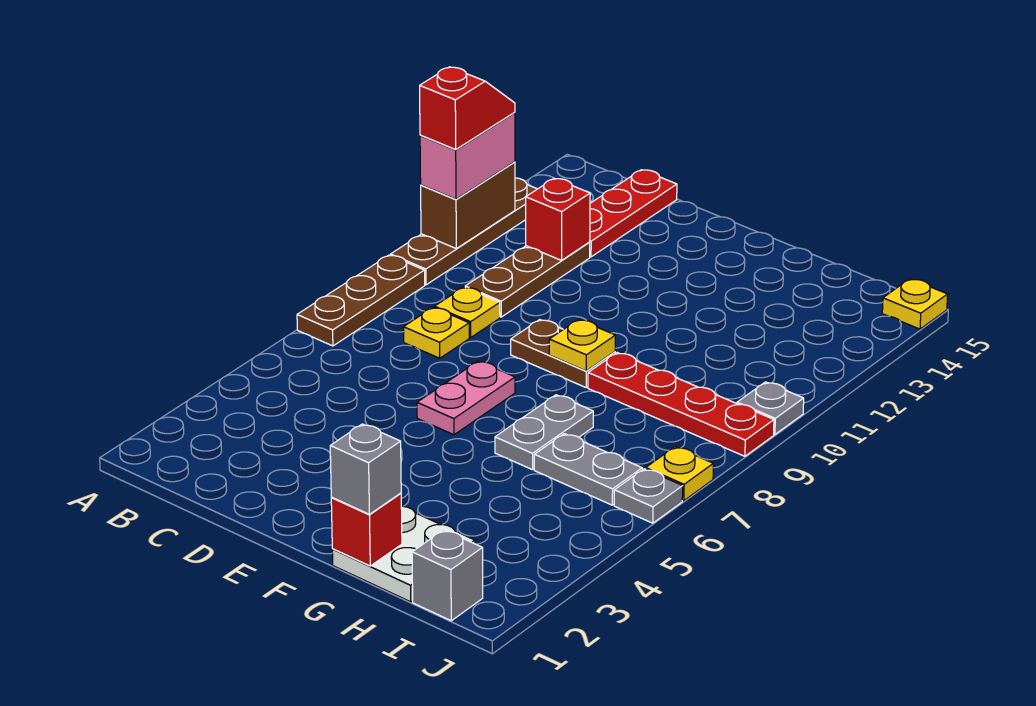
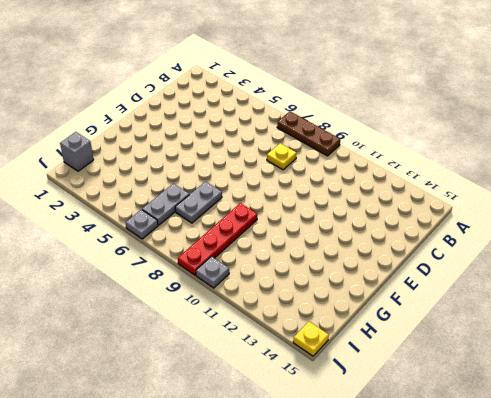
grey 1x2 plate [175,182,222,223] -> grey 1x2 plate turned to [495,395,593,470]
none -> brown 1x4 plate [391,178,537,285]
none -> yellow 1x1 plate [435,287,500,338]
none -> brown 1x3 plate [465,242,590,317]

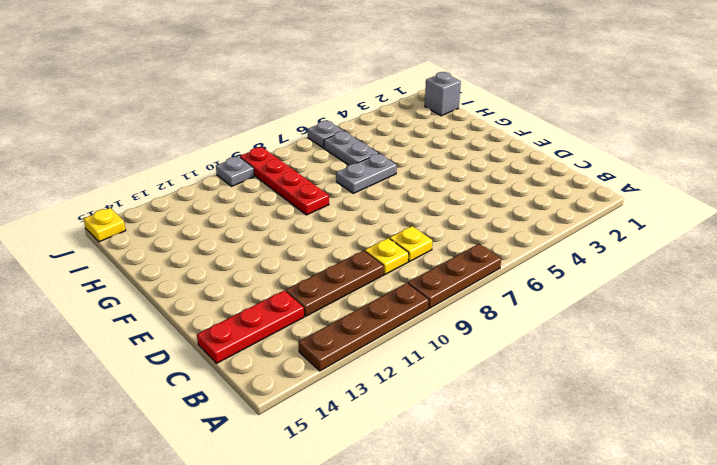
none -> pink 1x2 plate [417,361,515,435]
none -> brown 1x2 plate [511,320,615,387]
none -> white 2x2 plate [332,506,475,602]

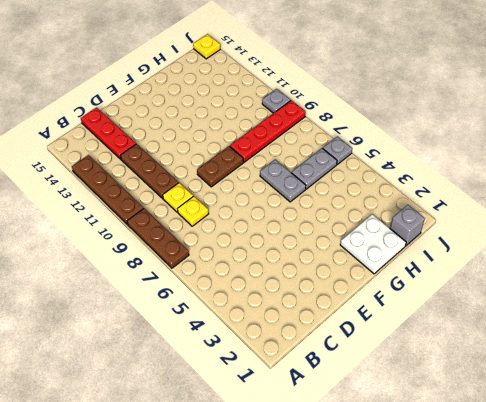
none -> pink 1x2 plate [417,361,515,435]
none -> yellow 1x1 plate [646,447,713,501]
none -> brown 1x2 brick [421,162,515,248]

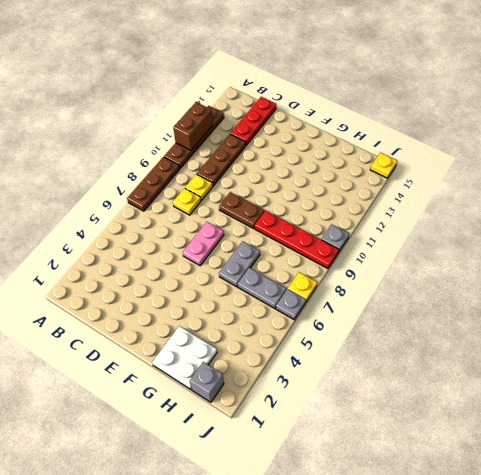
none -> red 1x1 brick [526,178,590,260]
none -> yellow 1x1 plate [549,319,615,371]
none -> red 1x1 brick [331,493,402,566]

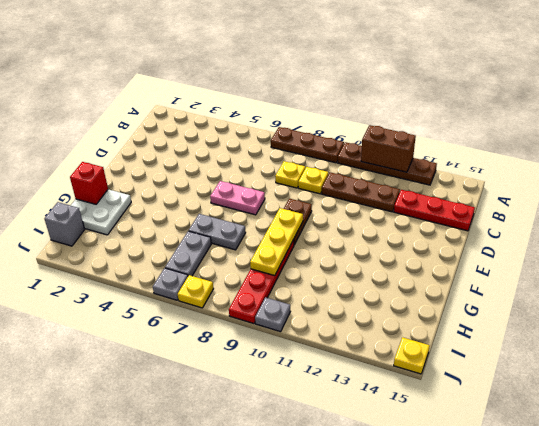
yellow 1x3 plate [250,208,303,275] -> yellow 1x1 plate [549,319,615,371]
none -> red 1x1 brick [526,178,590,260]
none -> pink 1x2 brick [420,113,515,199]
none -> grey 1x1 brick [330,424,401,514]

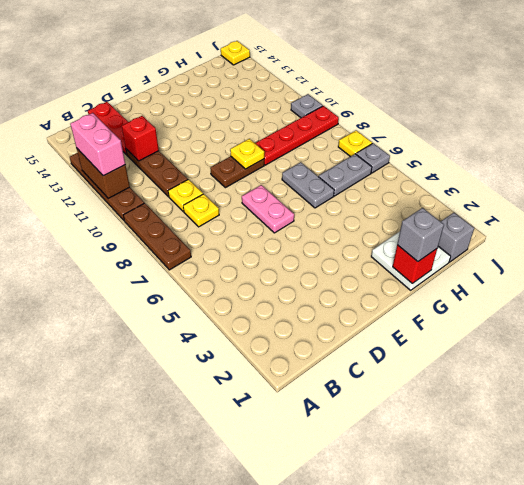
none -> red 1x2 slope [420,67,515,150]

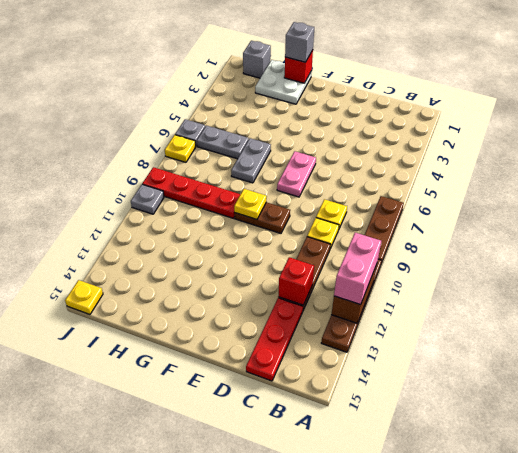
none -> red 1x2 slope [420,67,515,150]

